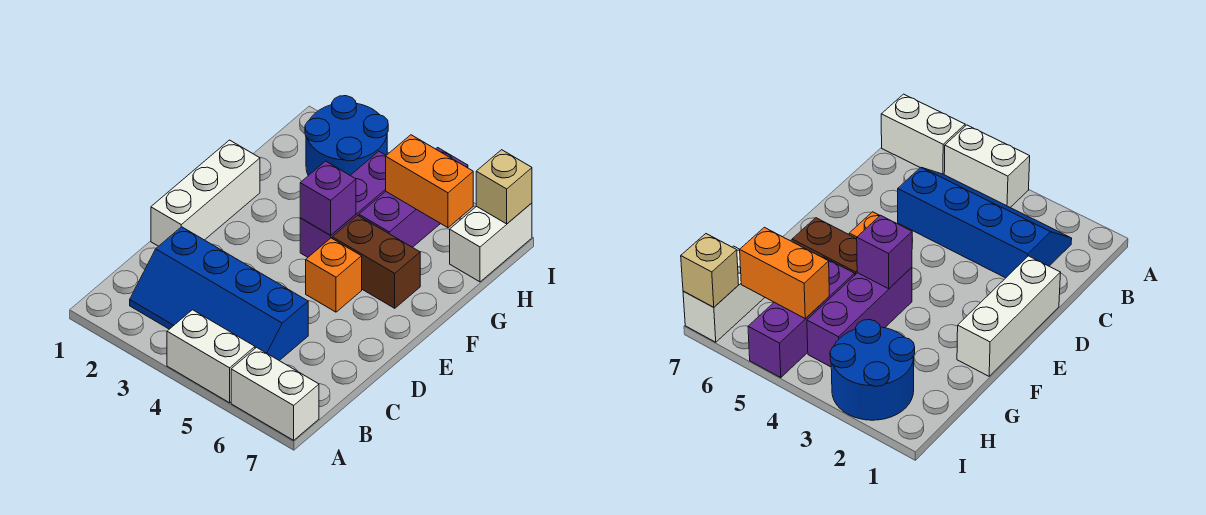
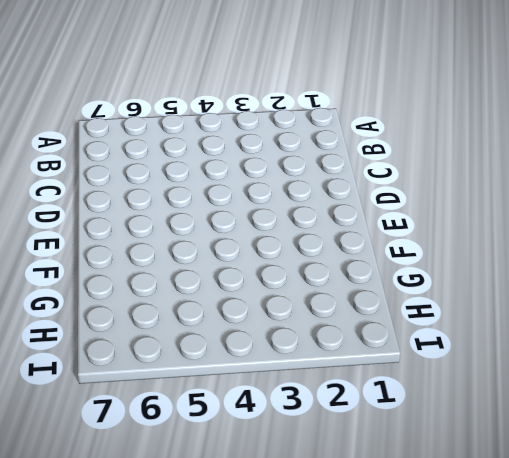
none -> white 1x2 brick [167,310,255,403]
none -> white 1x2 brick [231,347,319,440]
none -> blue 2x4 slope [130,227,308,361]

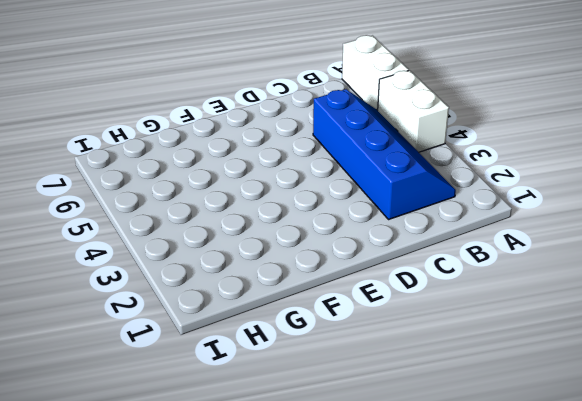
none -> white 1x3 brick [151,140,260,246]
none -> orange 1x1 brick [306,238,362,312]
none -> purple 1x3 brick [300,151,386,257]

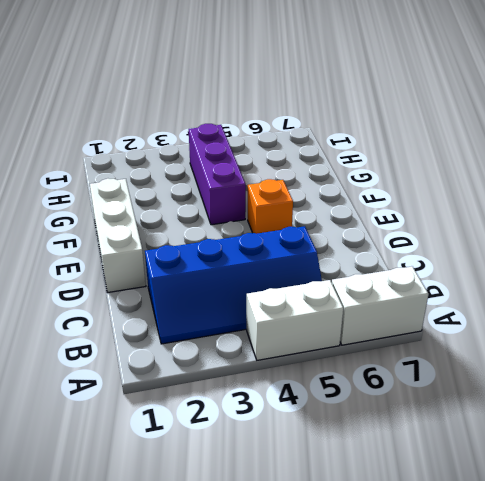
none -> brown 1x2 brick [332,215,420,308]
none -> purple 1x3 brick [359,148,468,247]
none -> blue 2x2 round brick [305,96,388,176]

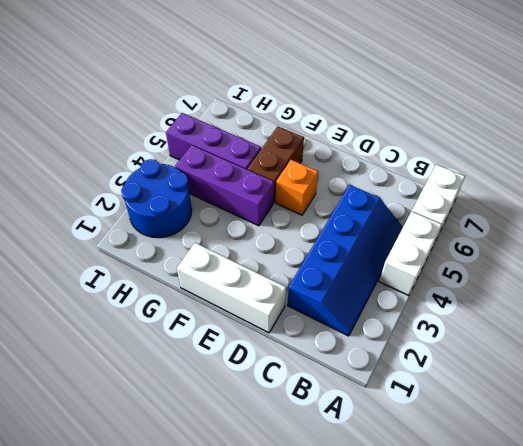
none -> white 1x2 brick [450,203,532,282]
none -> purple 1x1 brick [300,161,356,235]
none -> orange 1x2 brick [386,135,473,228]

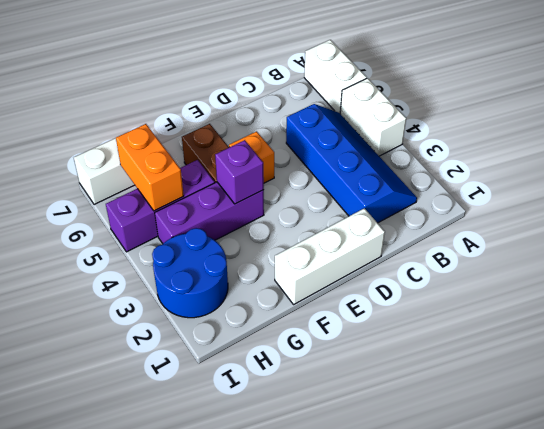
none -> tan 1x1 brick [476,150,532,224]

